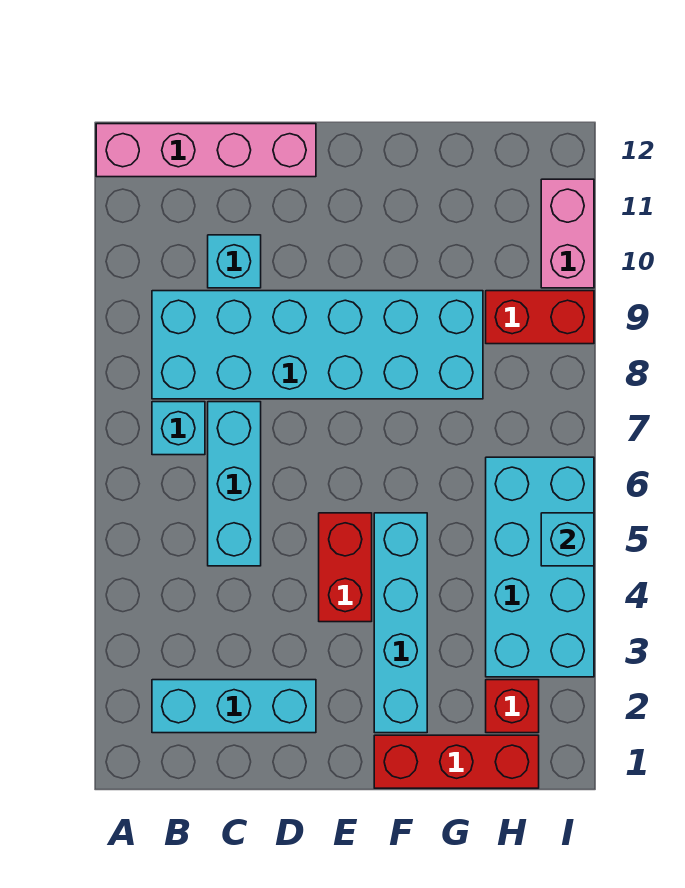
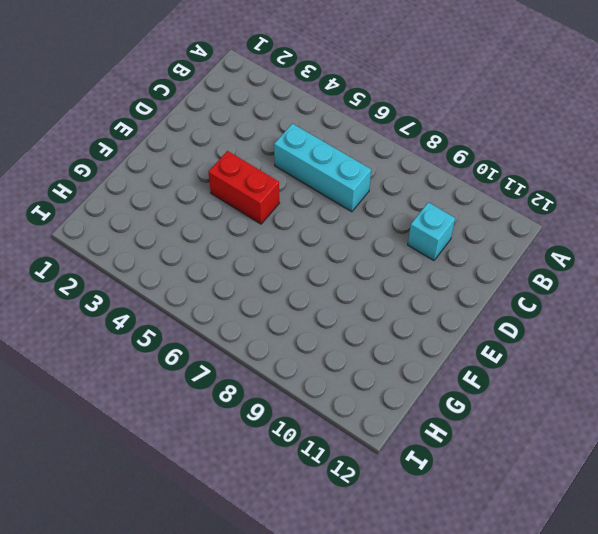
none -> pink 1x4 brick [96,124,316,177]
none -> cyan 1x3 brick [152,680,316,733]
none -> cyan 1x1 brick [152,402,205,455]

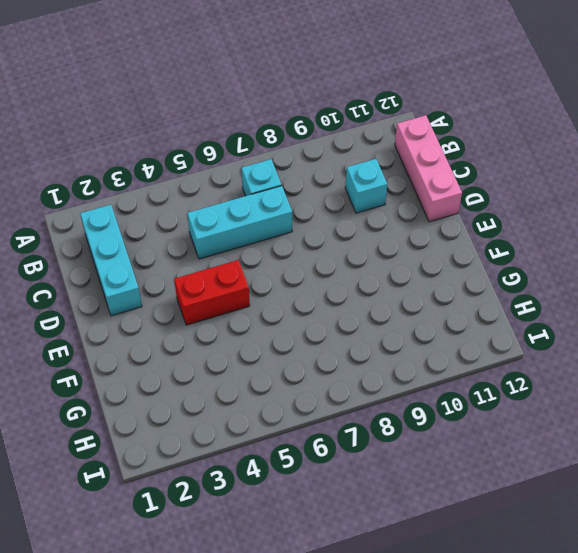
pink 1x3 brick [395,115,462,222] -> pink 1x4 brick [96,124,316,177]
none -> cyan 2x6 brick [152,291,483,399]
none -> red 1x3 brick [374,735,539,788]
none -> cyan 1x4 brick [374,513,427,733]

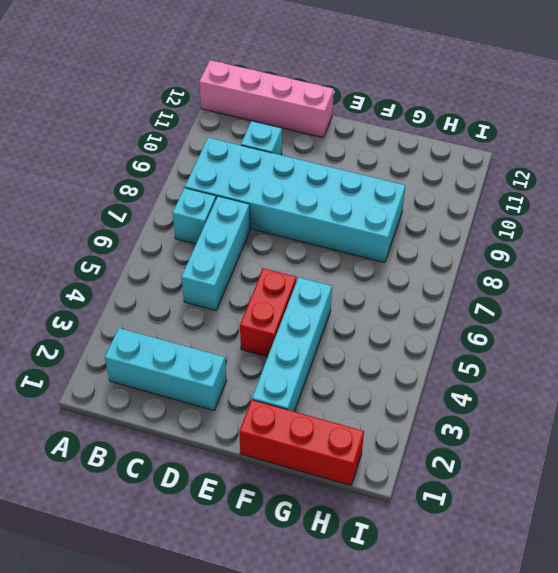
none -> red 1x1 brick [486,680,539,733]
none -> cyan 2x4 brick [486,457,594,677]
none -> red 1x2 brick [486,291,594,344]

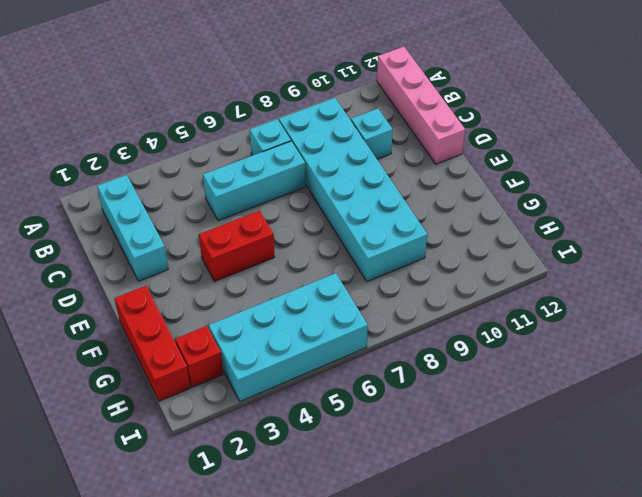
none -> cyan 1x4 brick [374,513,427,733]
none -> red 1x2 brick [486,291,594,344]
none -> pink 1x2 brick [541,179,594,288]

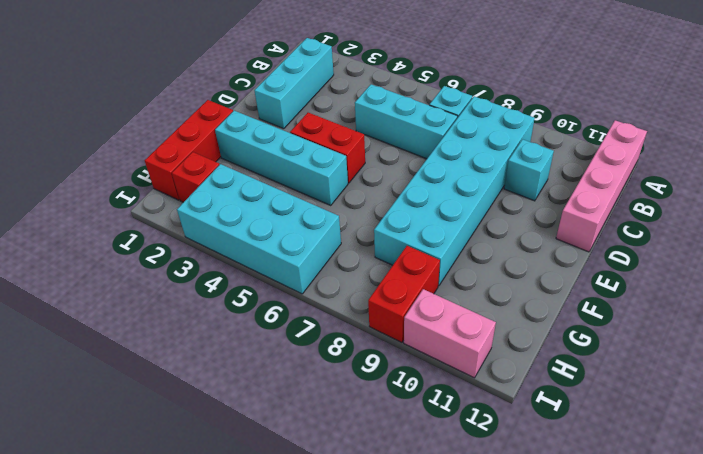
none -> cyan 1x1 brick [541,513,594,566]

